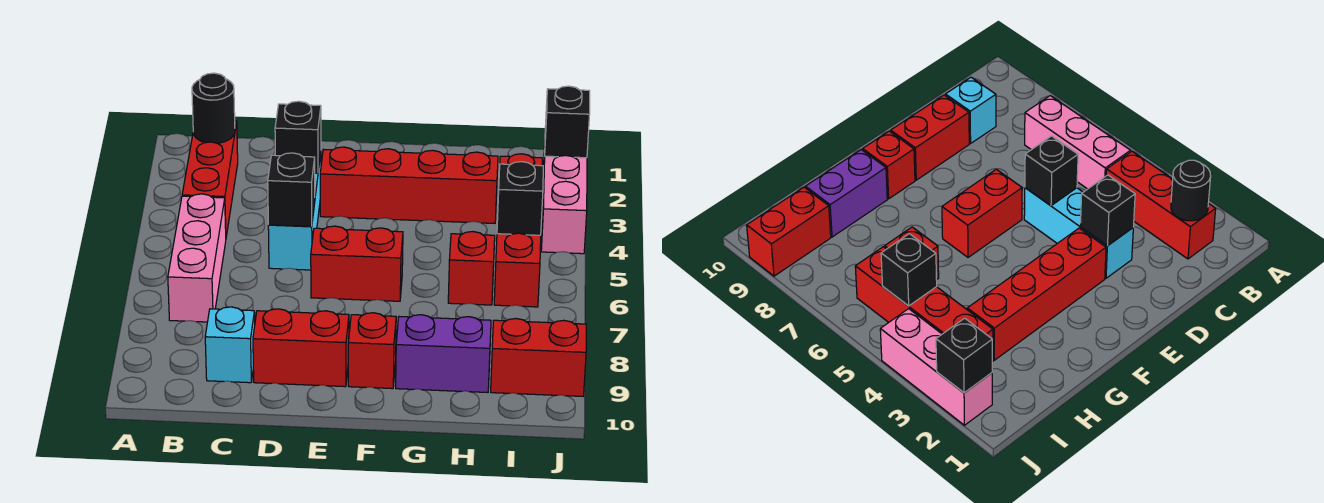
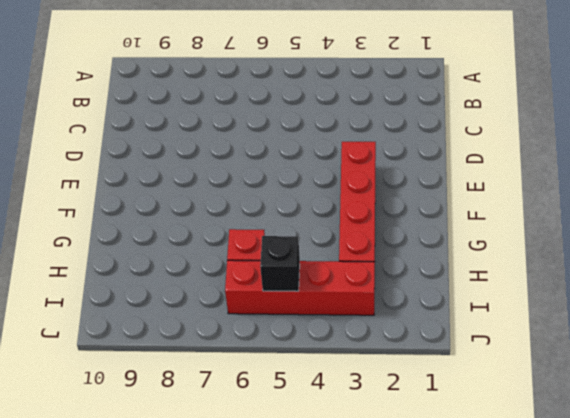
none -> red 1x3 brick [182,121,238,236]
none -> pink 1x3 brick [168,194,226,322]
none -> cyan 1x1 brick [205,307,255,383]

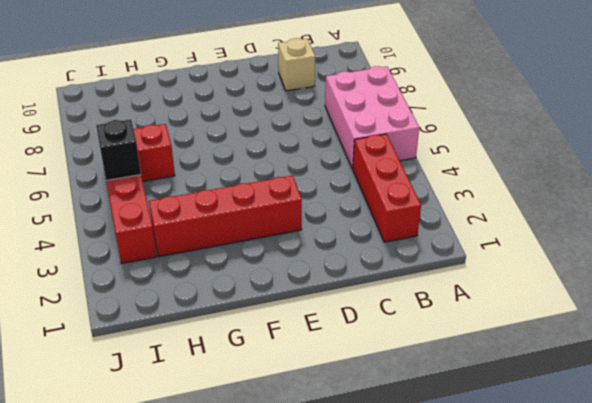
pink 2x3 brick [325,66,419,169] -> pink 1x3 brick [168,194,226,322]
tan 1x1 brick [278,38,315,91] -> cyan 1x1 brick [205,307,255,383]
none -> cyan 1x3 brick [268,153,321,270]
none -> red 1x2 brick [253,309,349,387]
none -> red 1x2 brick [311,226,403,301]

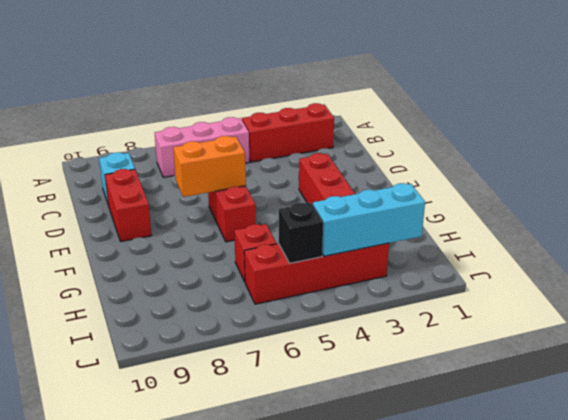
orange 1x2 brick [173,136,246,197] -> none
cyan 1x3 brick [313,183,425,256] -> cyan 1x3 brick moved to [268,153,321,270]
none -> red 1x1 brick [348,313,396,389]
none -> purple 1x2 brick [396,315,491,393]
none -> red 1x2 brick [491,319,586,396]

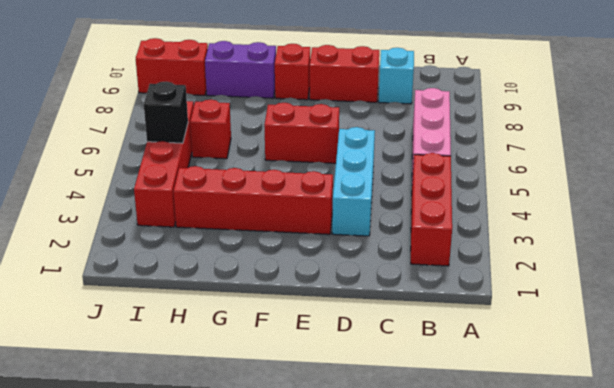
none -> pink 1x3 brick [541,146,587,254]
none -> black 1x1 round brick [192,73,235,143]
none -> black 1x1 brick [275,101,321,173]

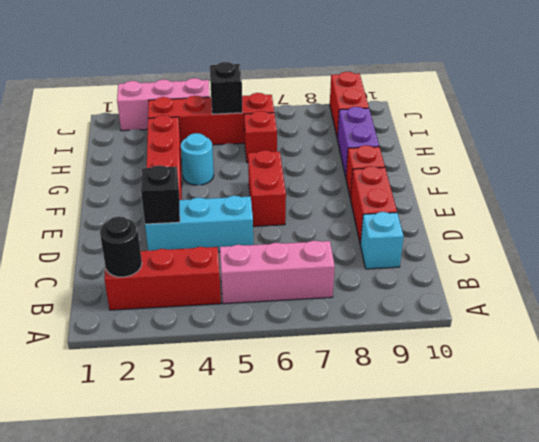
cyan 1x1 round brick [181,133,214,185] -> none
none -> black 1x1 brick [268,153,315,226]
none -> black 1x1 brick [545,86,590,158]

